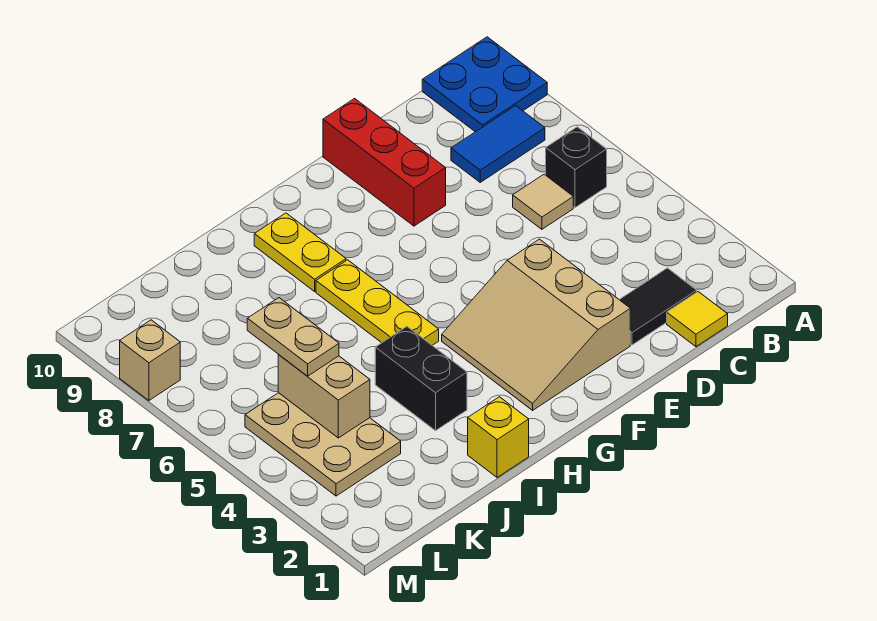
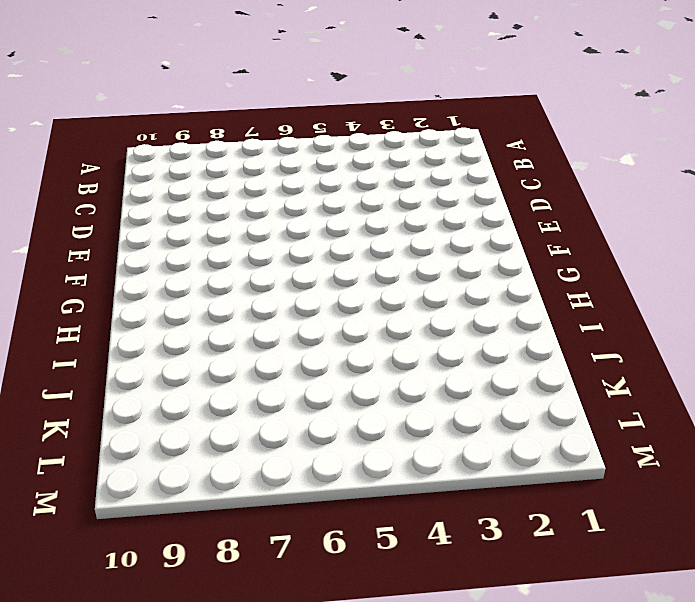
none -> blue 2x2 plate [422,37,547,132]
none -> black 1x1 brick [546,127,607,207]
none -> blue 1x2 tile [451,106,545,182]

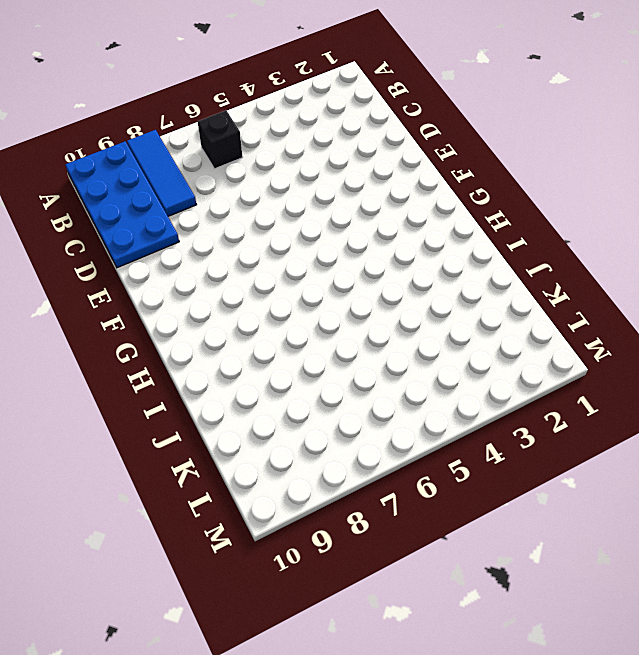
blue 1x3 tile [127,130,196,216] -> blue 1x2 tile [451,106,545,182]
blue 2x4 plate [65,142,179,268] -> blue 2x2 plate [422,37,547,132]
none -> yellow 1x1 tile [667,292,728,347]
none -> black 1x2 tile [619,268,697,345]
none -> tan 1x1 tile [513,174,573,229]

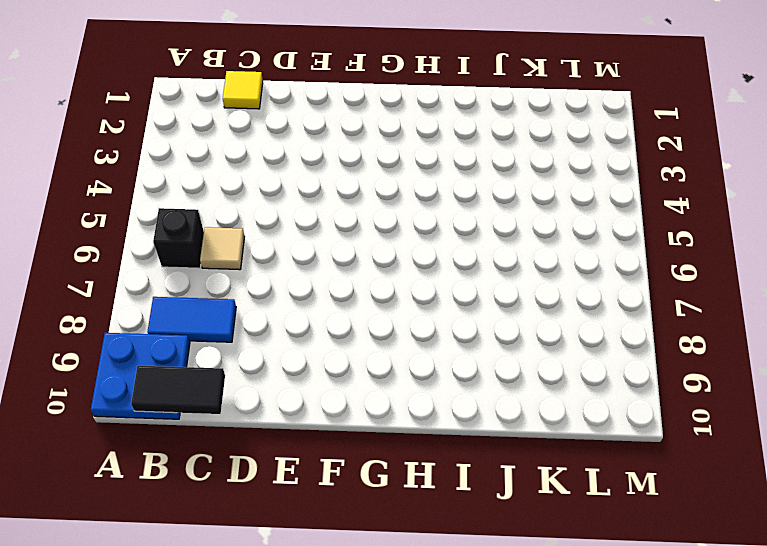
black 1x2 tile [131,366,225,414] -> black 1x2 tile moved to [619,268,697,345]
none -> tan 3x3 slope [442,239,630,410]
none -> red 1x3 brick [323,99,446,226]
none -> yellow 1x3 plate [316,260,439,345]

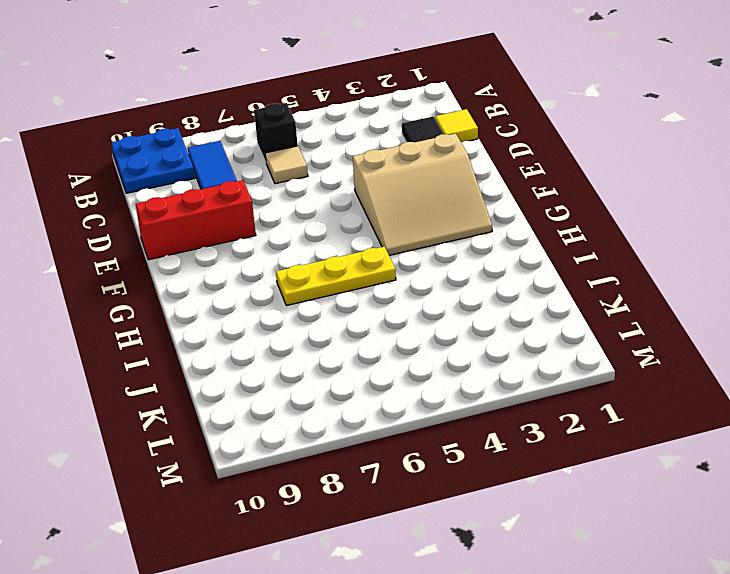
none -> yellow 1x2 plate [254,213,346,291]
none -> yellow 1x1 brick [468,397,529,478]
none -> black 1x2 brick [375,327,467,431]

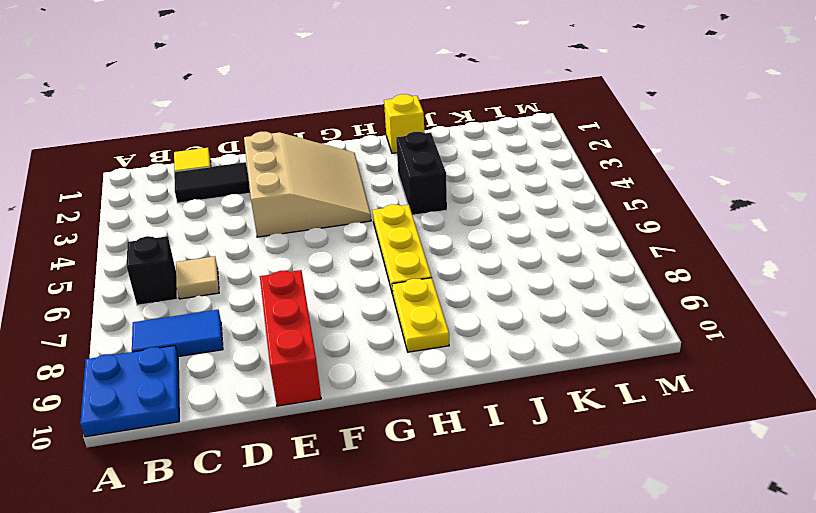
none -> tan 2x3 plate [245,393,401,496]
none -> tan 1x1 brick [120,320,180,401]
none -> tan 1x2 brick [278,354,370,438]

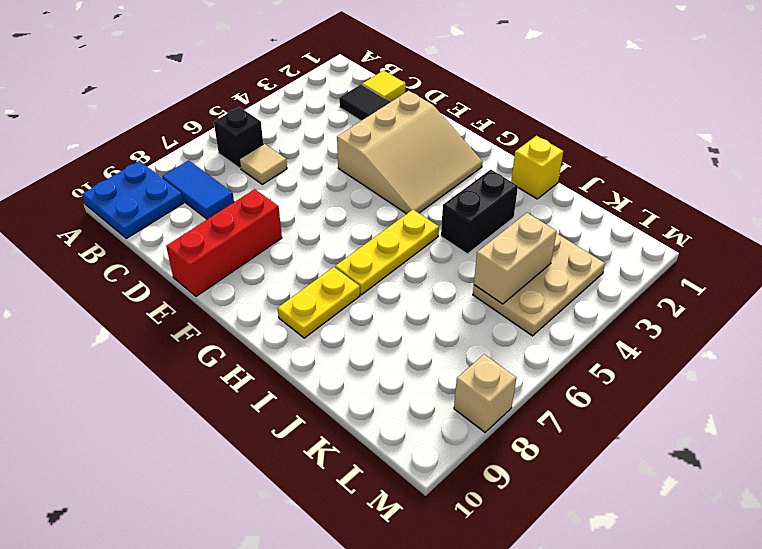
none -> tan 1x2 plate [247,298,339,376]

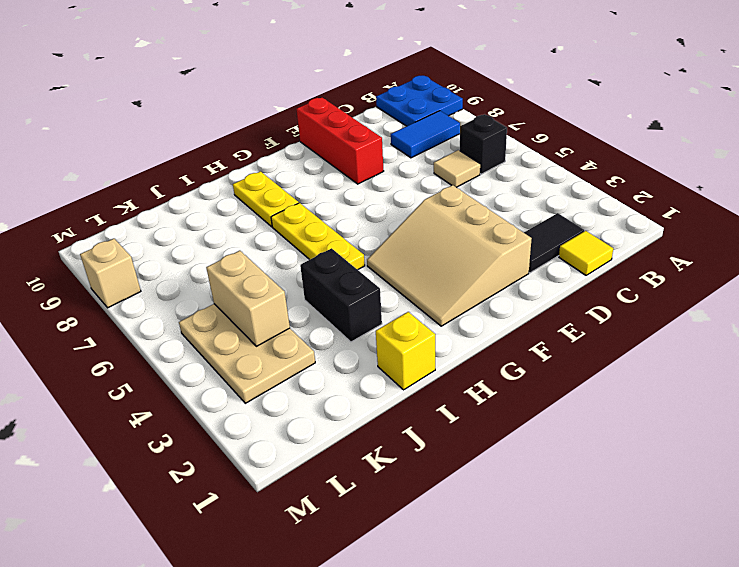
none -> tan 1x2 plate [247,298,339,376]

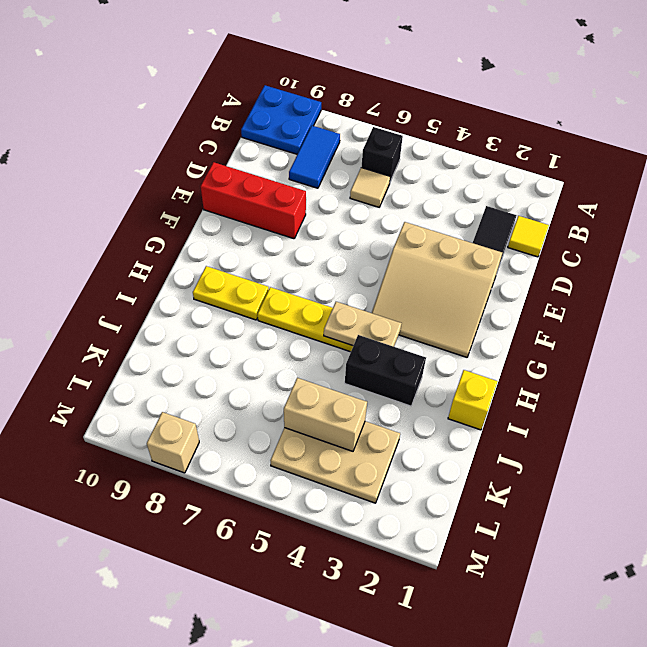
tan 1x2 plate [324,302,402,347] -> tan 1x2 plate moved to [247,298,339,376]

